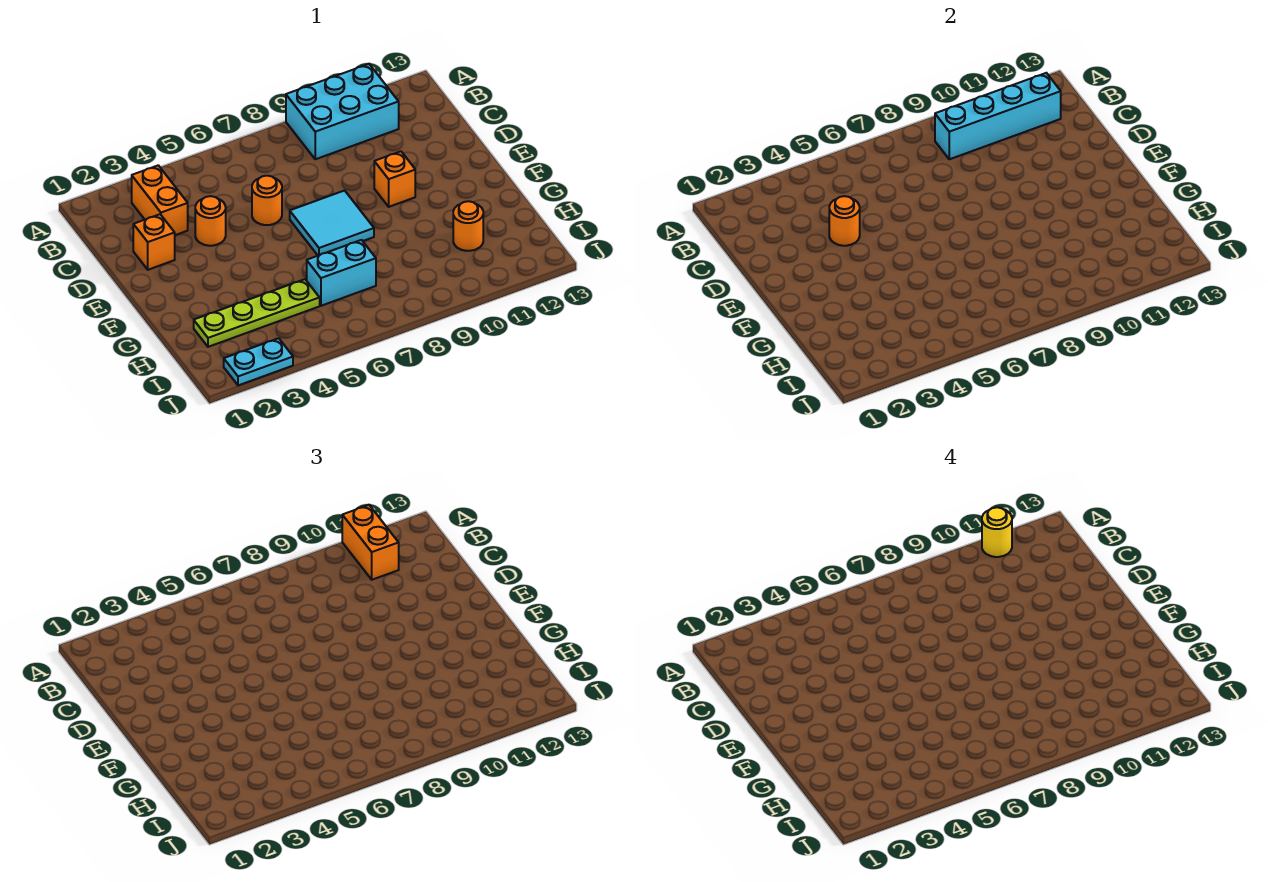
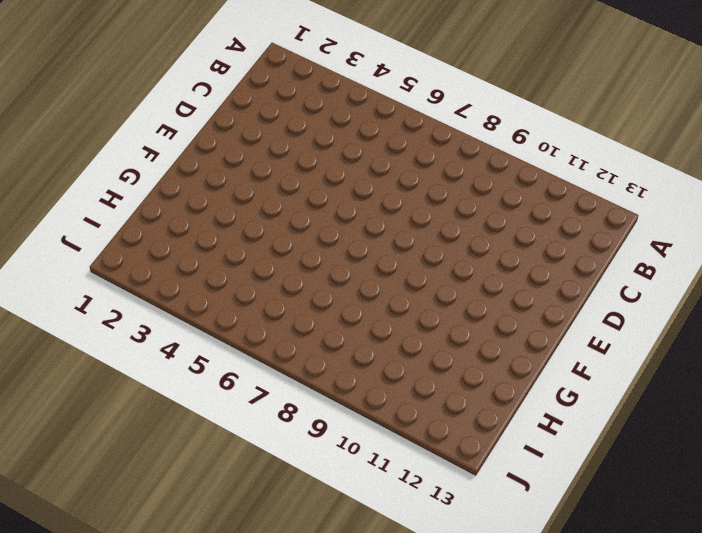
none -> cyan 2x3 brick [286,64,399,159]
none -> orange 1x2 brick [132,165,188,235]
none -> orange 1x1 brick [133,214,175,270]

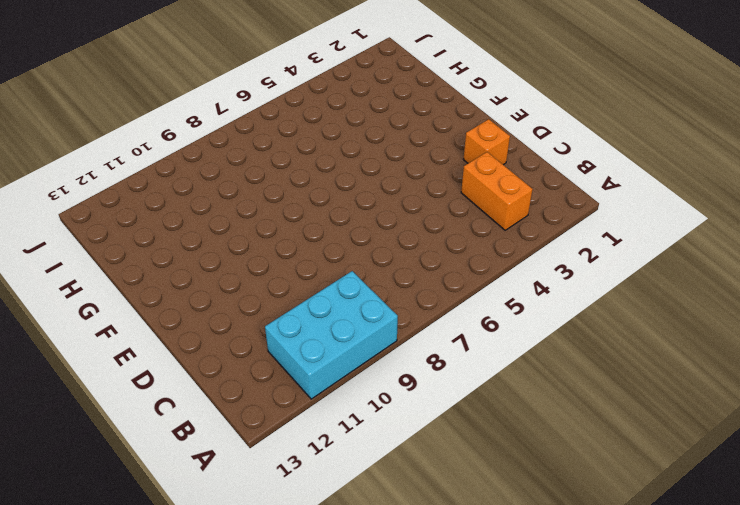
none -> orange 1x1 round brick [195,196,226,246]
none -> orange 1x1 round brick [252,176,282,225]
none -> cyan 2x2 tile [290,191,374,256]

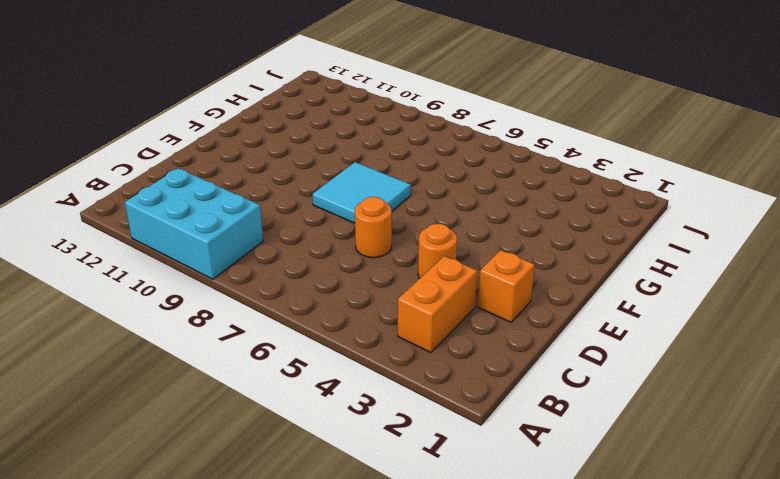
none -> orange 1x1 brick [374,151,415,207]
none -> lime 1x4 plate [194,279,320,347]
none -> cyan 1x2 brick [307,240,376,306]

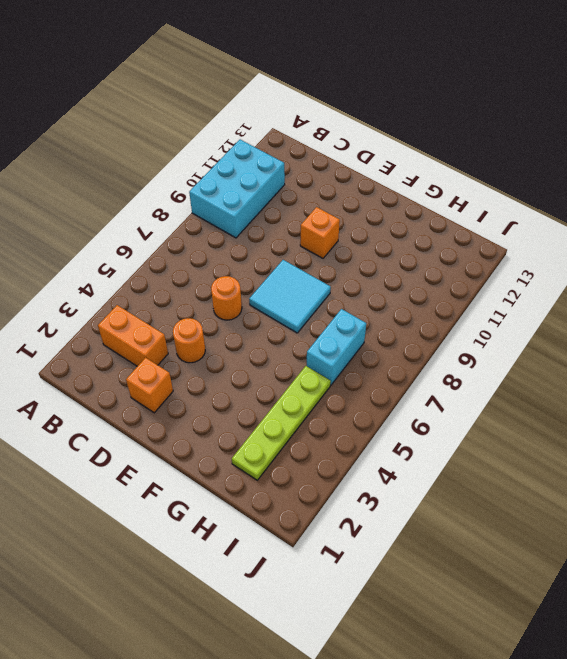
none -> orange 1x1 round brick [453,201,483,251]
none -> cyan 1x2 plate [224,338,293,385]
none -> cyan 1x4 brick [935,73,1061,159]

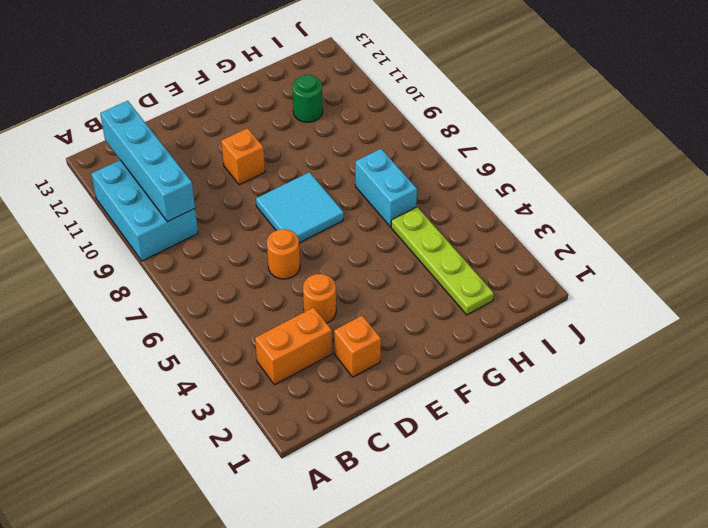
green 1x1 round brick [292,75,323,122] -> orange 1x1 round brick [453,201,483,251]
none -> cyan 1x2 plate [224,338,293,385]
none -> orange 1x1 round brick [829,196,860,246]
none -> orange 1x2 brick [342,505,399,580]

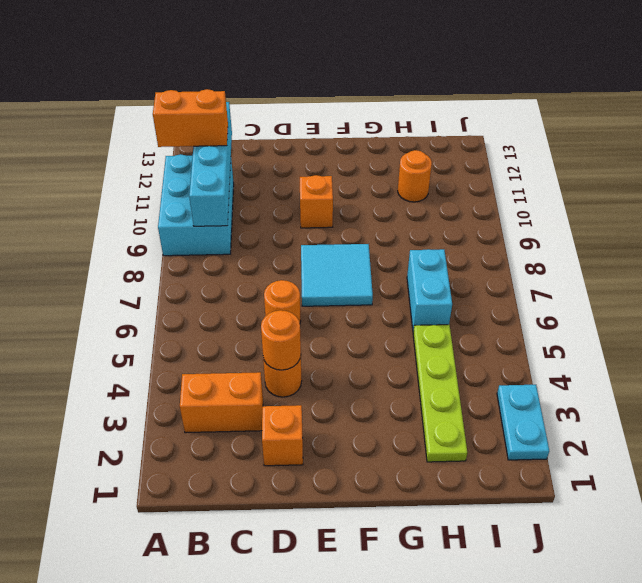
none -> yellow 1x1 round brick [982,507,1012,557]

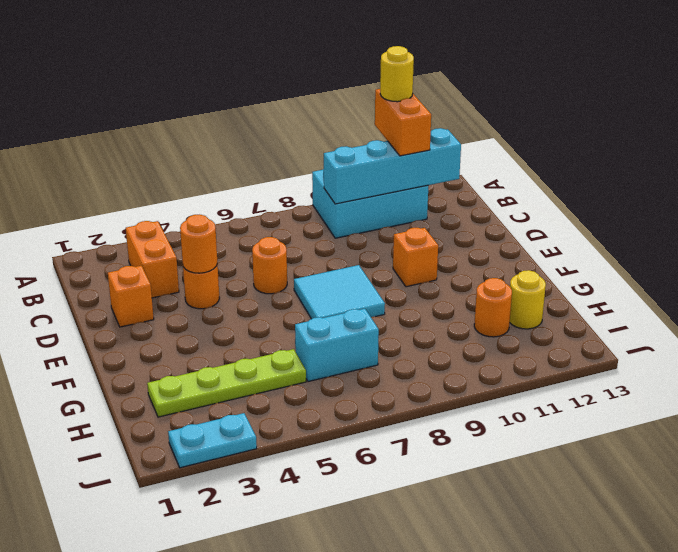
yellow 1x1 round brick [510,270,546,329] -> none

